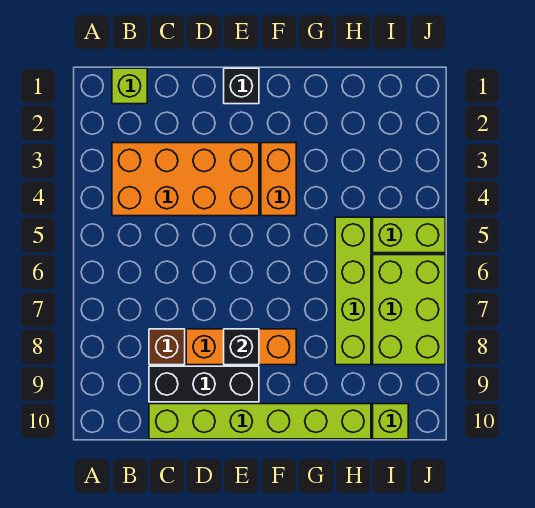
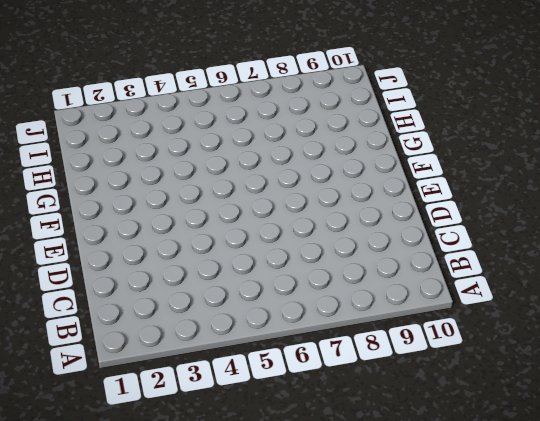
none -> lime 1x1 brick [112,68,147,104]
none -> orange 2x4 brick [112,143,259,216]
none -> brown 1x1 brick [149,329,185,365]

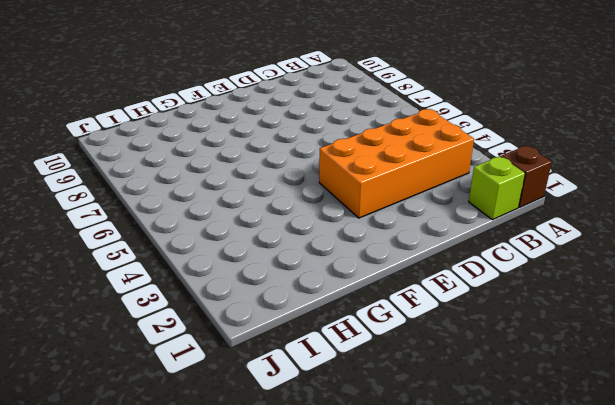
brown 1x1 brick [501,146,552,207] -> brown 1x1 brick moved to [149,329,185,365]
none -> black 1x3 brick [149,366,259,402]
none -> lime 1x6 brick [149,404,371,439]
none -> orange 1x3 brick [186,329,296,365]

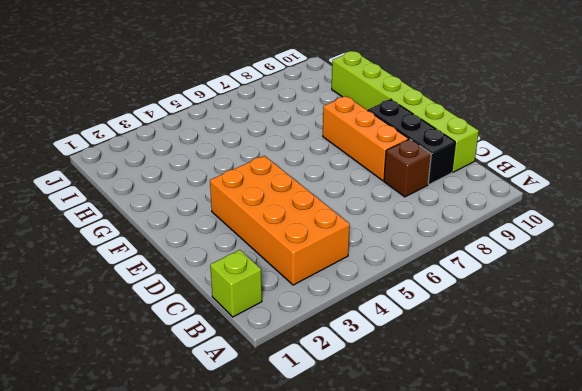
none -> black 1x1 brick [224,68,259,104]
none -> orange 1x2 brick [261,143,296,216]
none -> lime 1x4 brick [335,217,371,365]

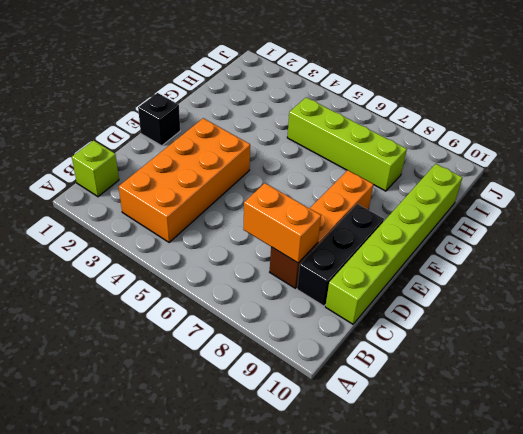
orange 1x2 brick [243,183,321,263] -> orange 1x2 brick moved to [261,143,296,216]
none -> lime 1x2 brick [373,217,445,253]
none -> lime 2x3 brick [373,255,445,365]
none -> lime 1x1 brick [373,404,408,439]

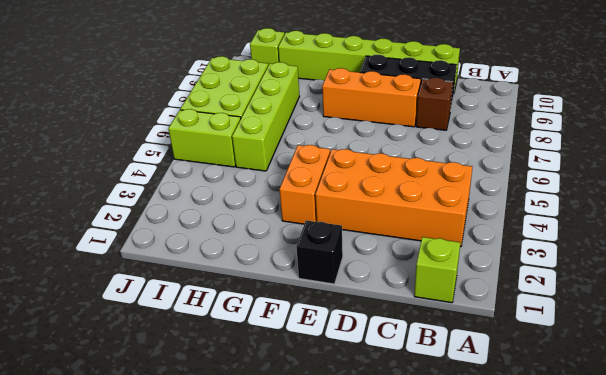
none -> black 1x1 brick [224,329,259,365]

